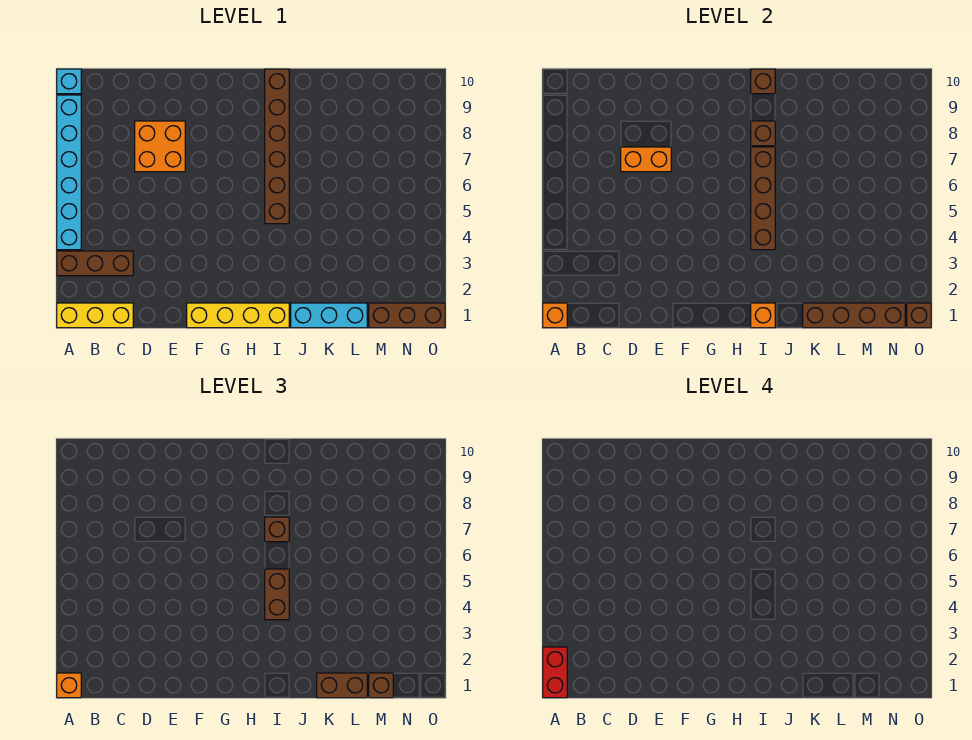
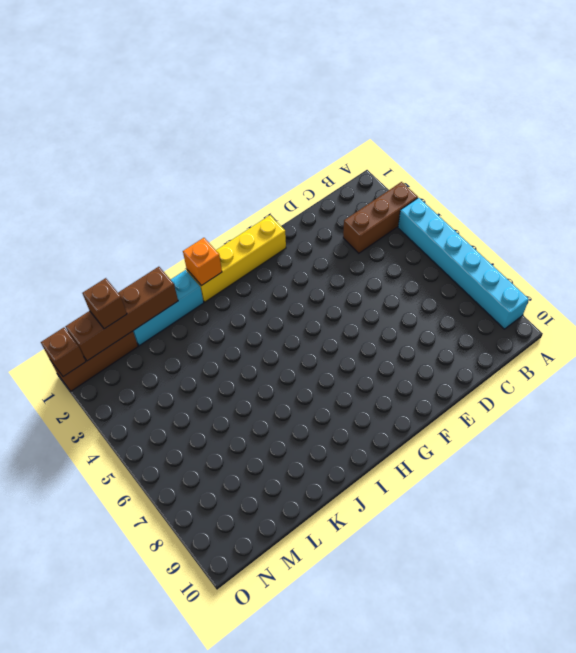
none -> yellow 1x3 brick [57,303,133,328]
none -> cyan 1x1 brick [57,69,81,94]
none -> orange 2x2 brick [135,121,185,172]

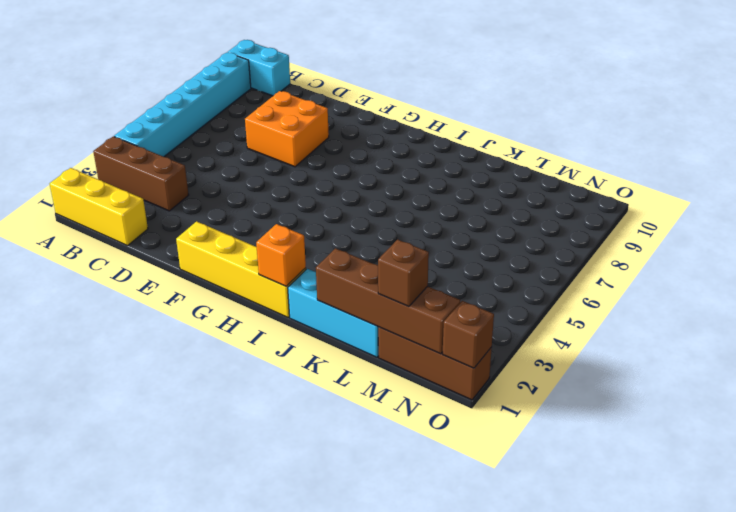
cyan 1x2 brick [228,40,290,96] -> cyan 1x1 brick [57,69,81,94]
none -> brown 1x6 brick [265,69,289,224]
none -> orange 1x1 brick [543,303,567,328]
none -> orange 1x2 brick [621,147,671,172]

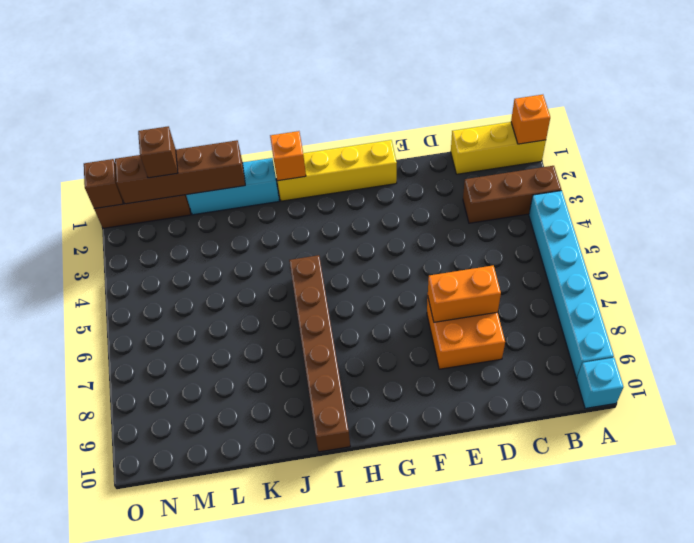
none -> brown 1x4 brick [751,147,775,250]
none -> brown 1x1 brick [751,121,775,146]
none -> brown 1x1 brick [751,69,775,94]

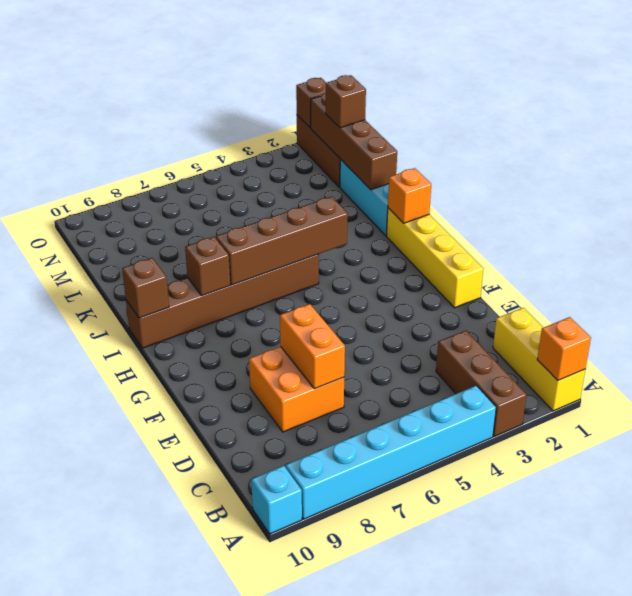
none -> orange 1x1 brick [57,673,81,698]
none -> brown 1x2 brick [265,569,289,620]
none -> brown 1x1 brick [265,517,289,542]

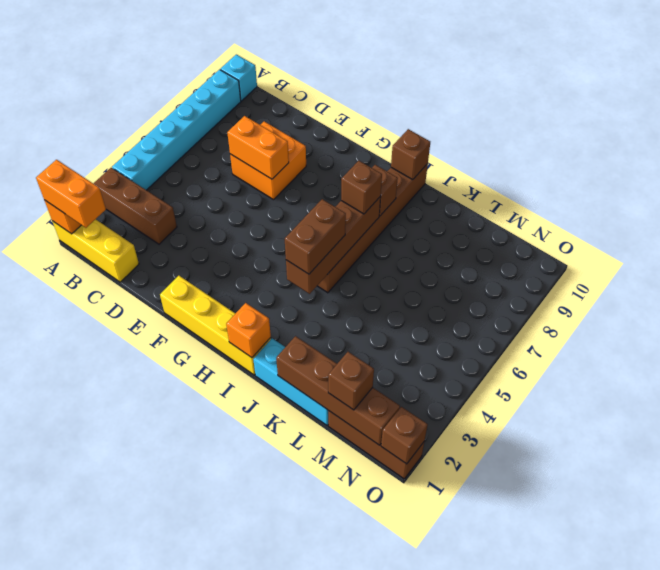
orange 1x2 brick [36,160,106,228] -> orange 1x1 brick [57,673,81,698]
none -> brown 1x2 brick [317,673,367,698]
none -> red 1x2 brick [543,647,567,698]

